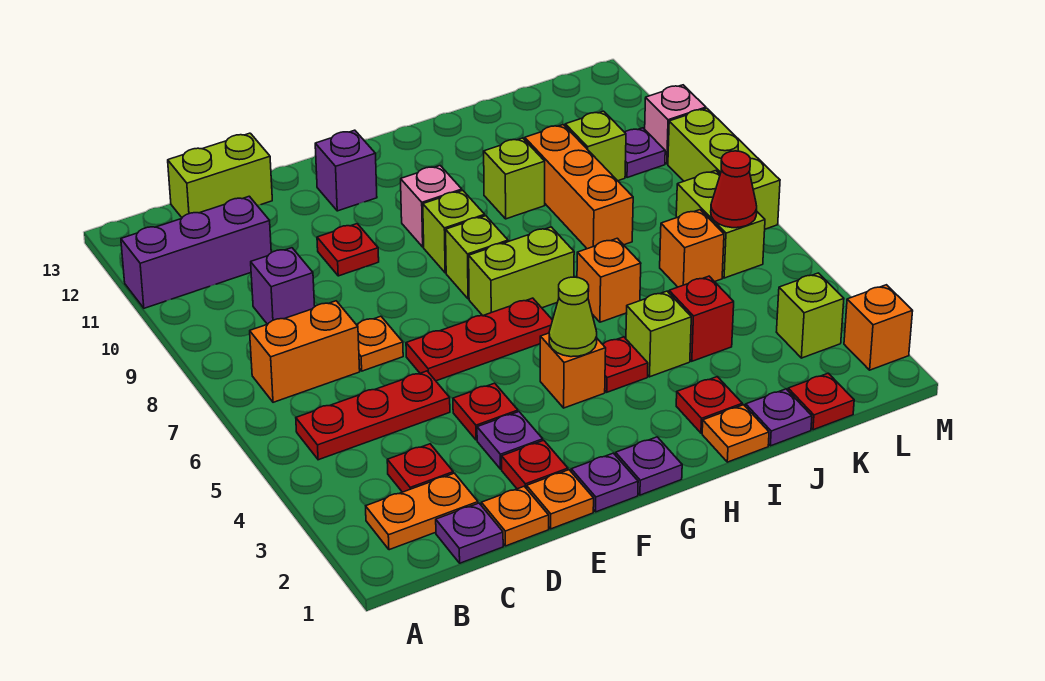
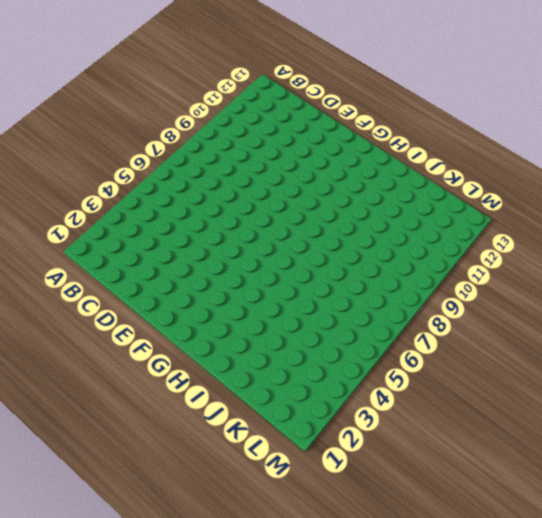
none -> purple 1x3 brick [121,196,271,308]
none -> orange 1x2 plate [366,473,478,550]
none -> red 1x3 plate [296,371,450,460]
none -> orange 1x2 brick [250,301,360,402]

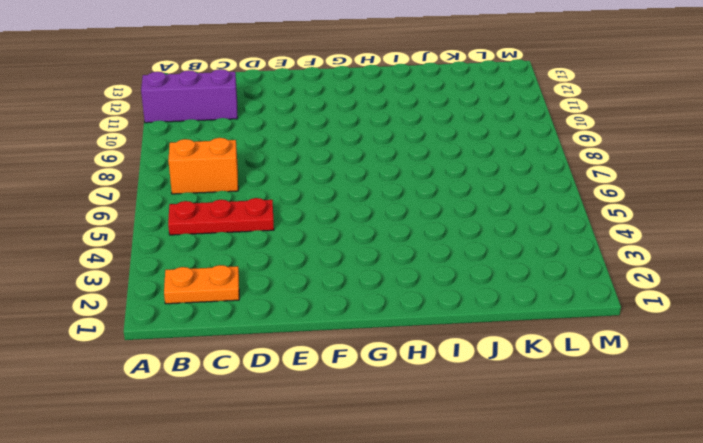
none -> purple 1x1 plate [436,503,503,563]
none -> red 1x1 plate [387,444,453,492]
none -> purple 1x1 brick [251,248,315,324]
none -> lime 1x2 brick [168,133,272,217]

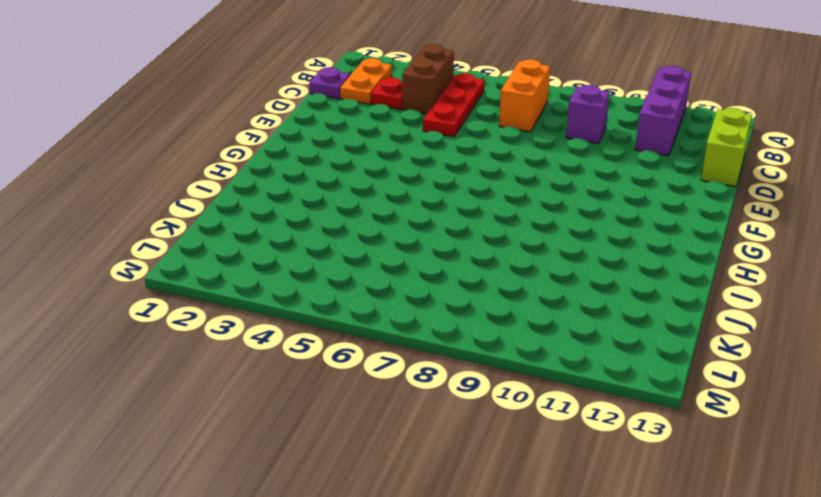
brown 1x2 brick [402,44,454,114] -> none
none -> orange 1x1 plate [481,486,549,546]
none -> orange 1x1 plate [357,316,403,371]
none -> orange 1x1 plate [527,470,594,529]
none -> red 1x1 plate [502,440,568,489]

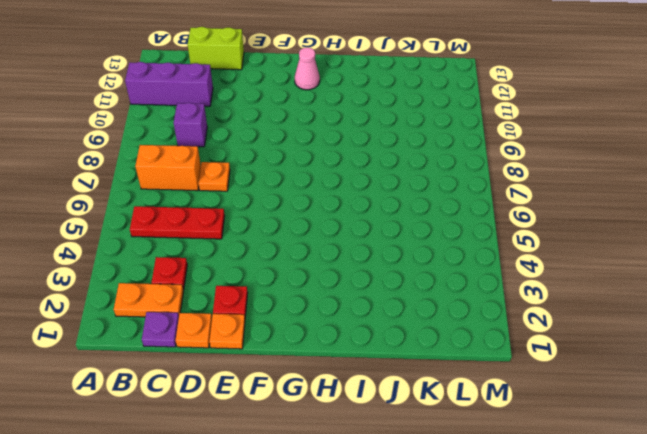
pink 1x1 cone [295,47,320,90] -> none
none -> purple 1x1 plate [477,412,543,469]
none -> red 1x1 plate [453,383,518,440]
none -> red 1x3 plate [406,298,552,381]
none -> red 1x1 plate [317,224,379,276]

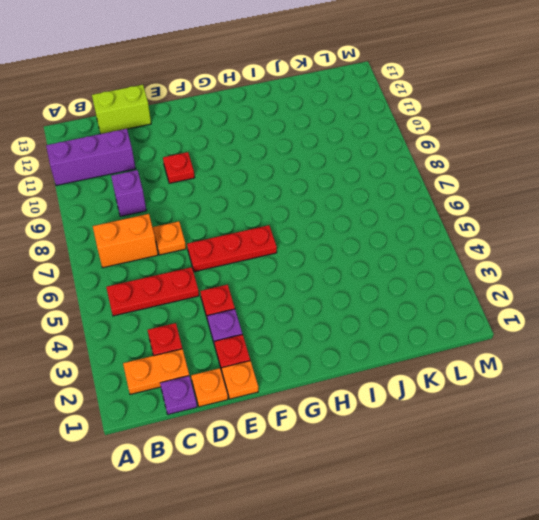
none -> purple 1x1 plate [571,453,638,512]
none -> purple 1x1 brick [315,130,377,211]
none -> purple 1x1 plate [616,437,682,495]
none -> orange 1x1 brick [540,333,606,408]

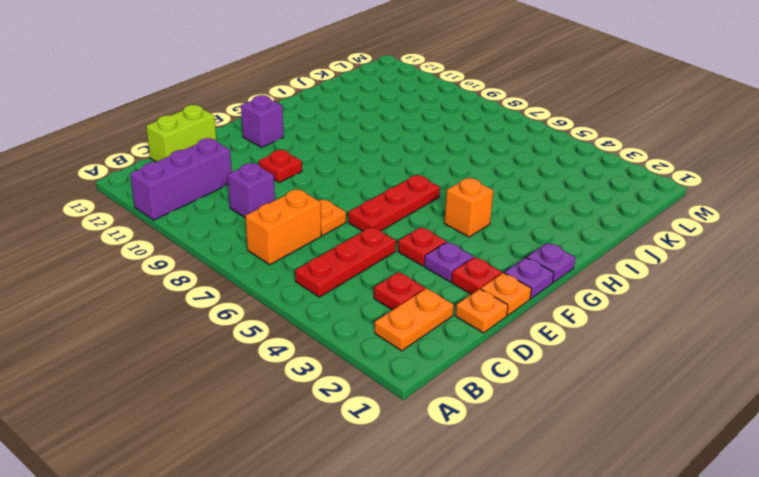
none -> purple 1x1 plate [436,503,503,563]
none -> lime 1x2 brick [469,227,574,316]
none -> lime 1x1 brick [446,216,508,299]
none -> lime 1x1 brick [423,190,485,273]

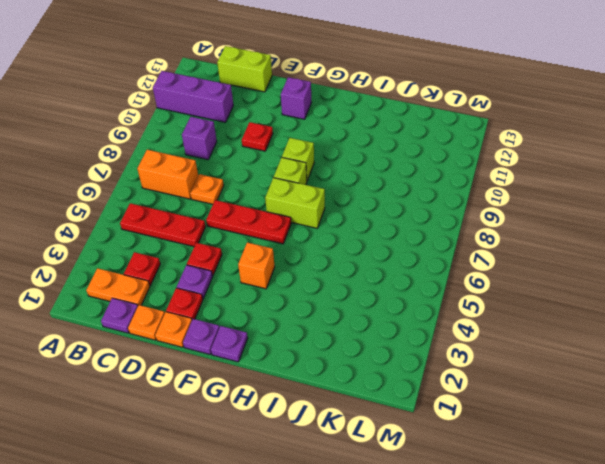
none -> pink 1x1 brick [401,166,462,247]
none -> red 1x1 plate [603,337,648,392]
none -> orange 1x1 plate [702,405,769,462]
none -> red 1x1 plate [676,377,742,433]

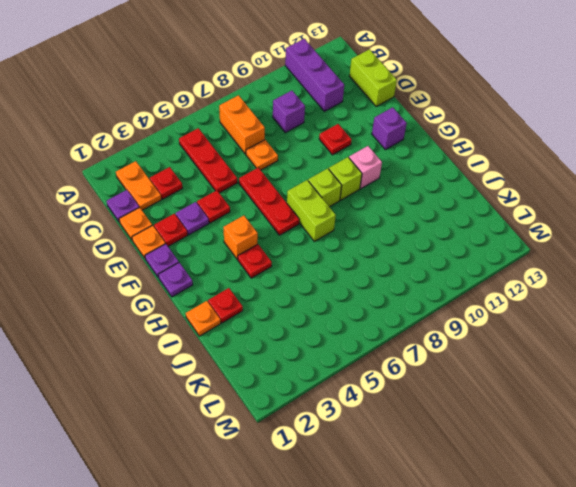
none -> lime 1x1 brick [626,291,691,377]
none -> orange 1x1 brick [577,238,641,322]
none -> lime 1x1 brick [484,138,545,219]
none -> purple 1x1 plate [746,389,812,446]

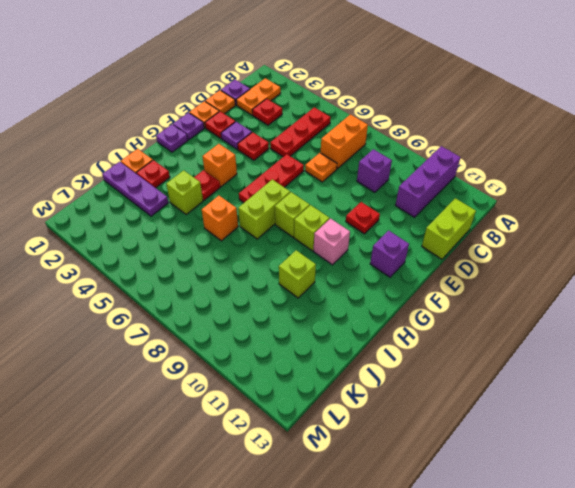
purple 1x3 plate [102,162,168,216] -> purple 1x1 plate [746,389,812,446]
none -> red 1x1 brick [669,276,734,361]
none -> orange 1x3 brick [525,125,633,249]
none -> red 1x1 plate [788,373,854,430]
none -> orange 1x1 brick [660,210,724,287]

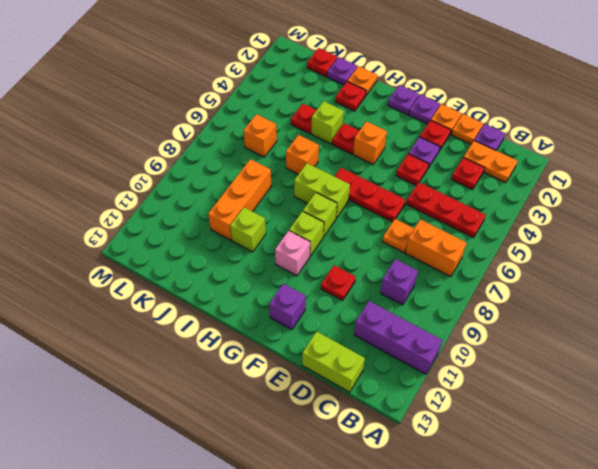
red 1x1 plate [291,104,317,134] -> red 1x1 brick [669,276,734,361]
none -> lime 1x1 brick [565,111,626,181]
none -> lime 1x1 brick [777,273,844,358]
none -> lime 1x2 brick [676,171,765,278]
none -> purple 1x1 plate [625,128,665,178]

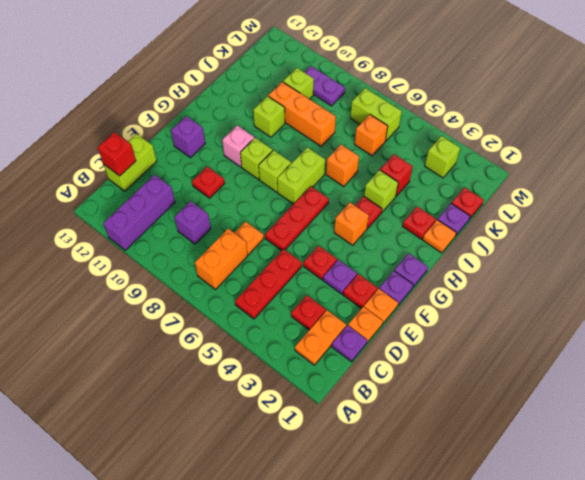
red 1x1 brick [98,132,136,176] -> none
purple 1x2 plate [304,66,345,106] -> purple 1x1 plate [625,128,665,178]
none -> orange 1x1 brick [844,285,913,370]
none -> lime 1x3 brick [668,108,780,229]
none -> pink 1x1 brick [645,85,706,164]
none -> lime 1x1 cone [549,277,597,357]

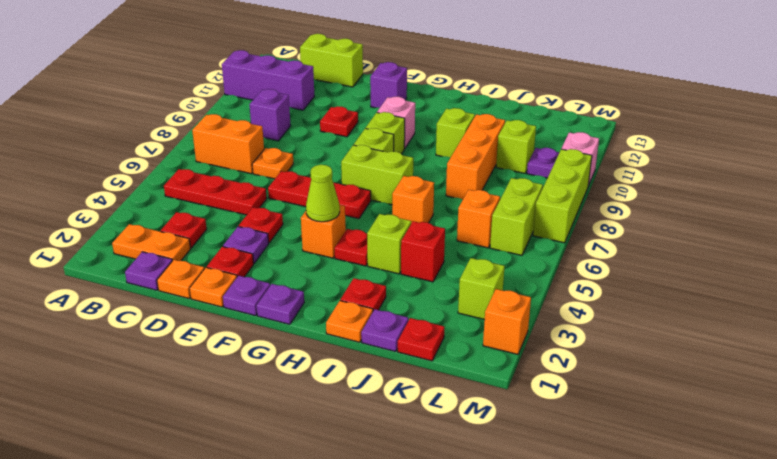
none -> red 1x1 cone [711,151,757,228]

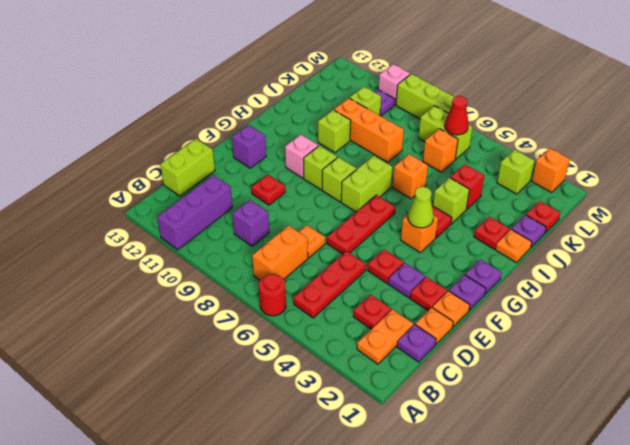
red 1x1 round brick [259,274,286,316] -> none

